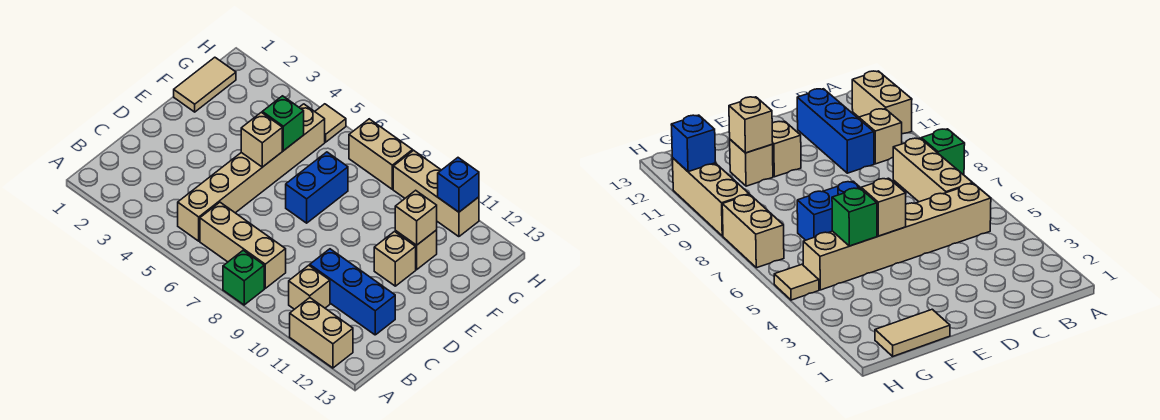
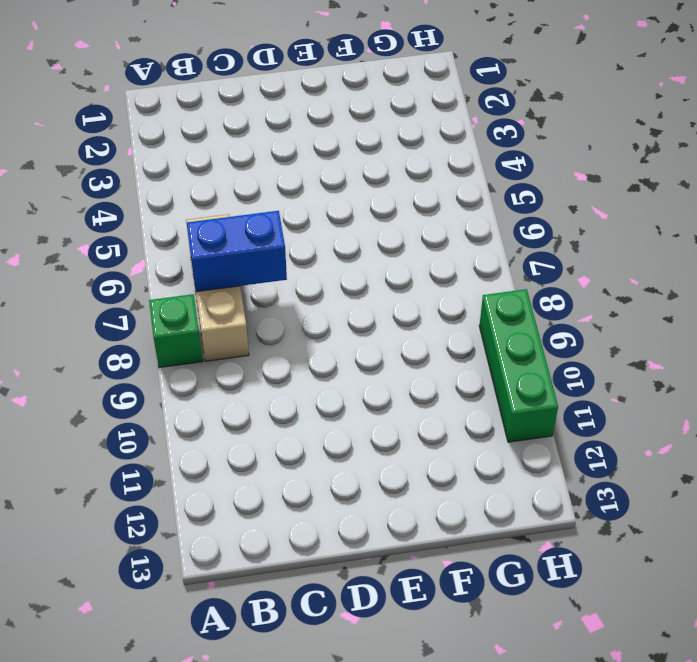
blue 1x2 brick [187,211,287,292] -> blue 1x2 brick moved to [286,152,348,223]
green 1x3 brick [479,289,558,442] -> tan 1x3 brick [393,150,479,237]
none -> tan 1x2 brick [290,298,353,368]
none -> tan 1x6 brick [178,104,325,241]
none -> tan 1x1 brick [289,265,330,309]

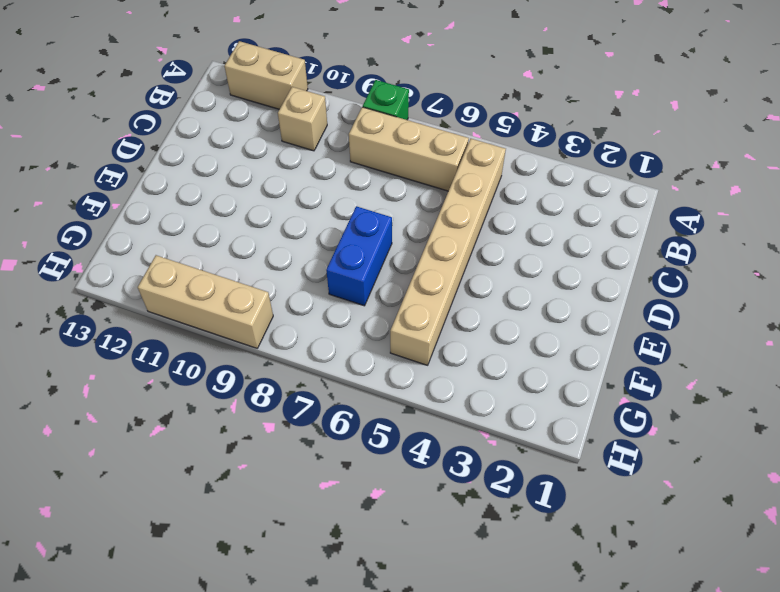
none -> blue 1x3 brick [310,249,395,335]
none -> tan 1x1 brick [374,232,416,286]
none -> tan 1x2 tile [174,57,236,112]

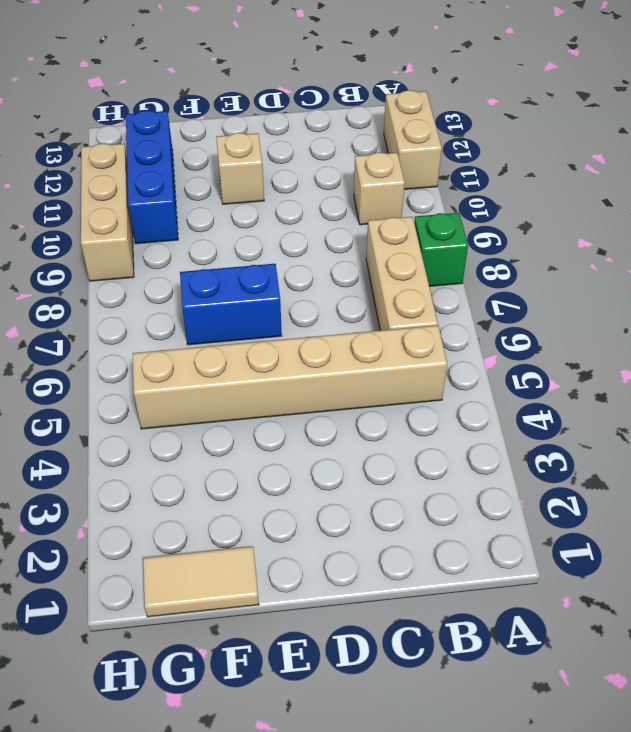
blue 1x3 brick [126,110,178,244] -> blue 1x3 brick moved to [310,249,395,335]
none -> tan 1x1 brick [395,230,437,270]
none -> tan 1x1 tile [315,104,346,142]
none -> tan 1x2 brick [349,119,413,189]

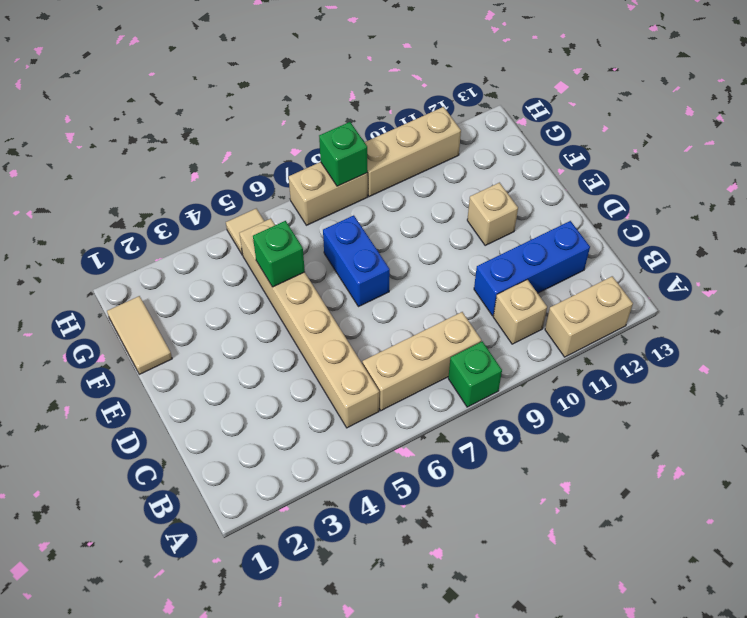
green 1x1 brick [319,122,367,186] -> none
none -> tan 1x1 brick [395,230,437,270]
none -> tan 1x1 brick [241,112,282,167]
none -> tan 1x1 brick [395,190,437,245]

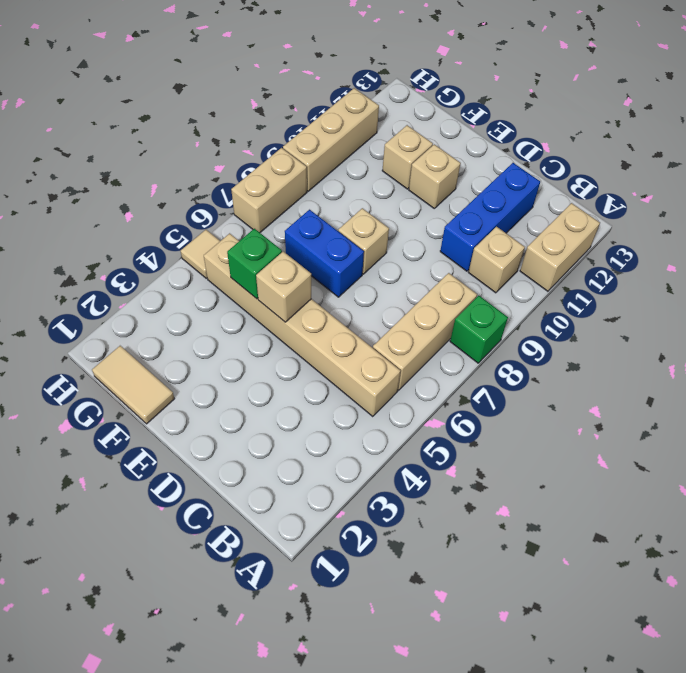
tan 1x1 brick [338,208,389,274] -> tan 1x1 brick moved to [395,190,437,245]
none -> blue 1x1 brick [438,158,479,212]

